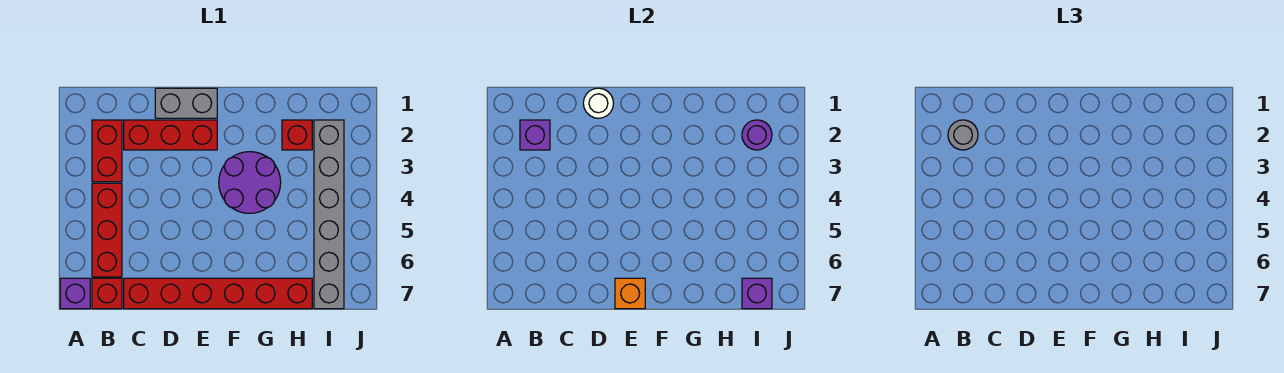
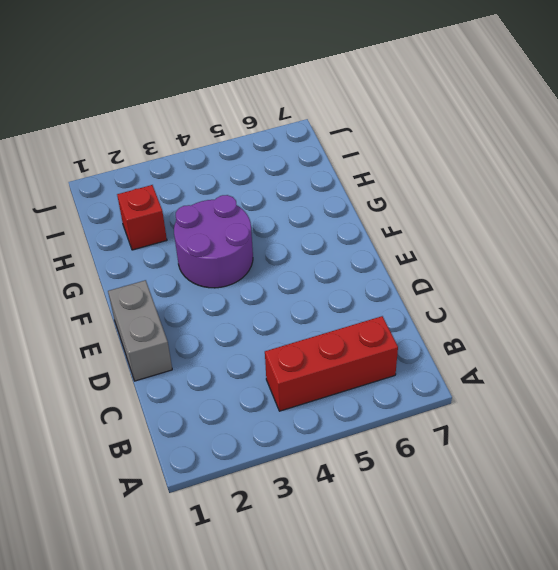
none -> purple 1x1 brick [60,278,90,309]
none -> red 1x2 brick [92,120,122,182]
none -> red 1x1 brick [92,278,122,309]

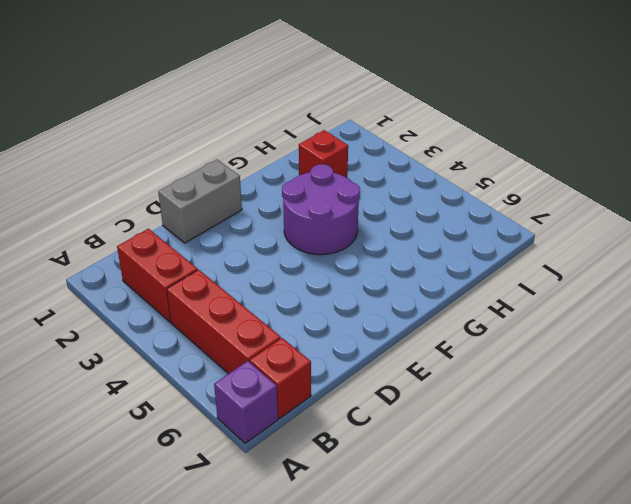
none -> red 1x3 brick [124,120,217,150]
none -> red 1x6 brick [124,278,312,309]
none -> grey 1x6 brick [314,120,344,309]

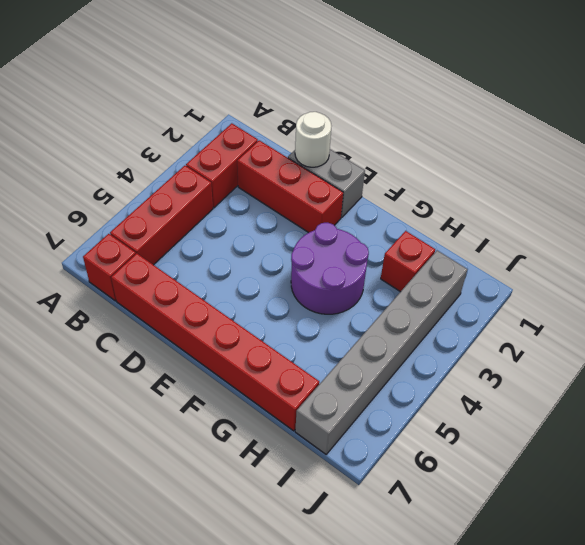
none -> purple 1x1 brick [60,278,90,309]
none -> purple 1x1 brick [520,120,550,150]
none -> orange 1x1 brick [615,278,645,309]

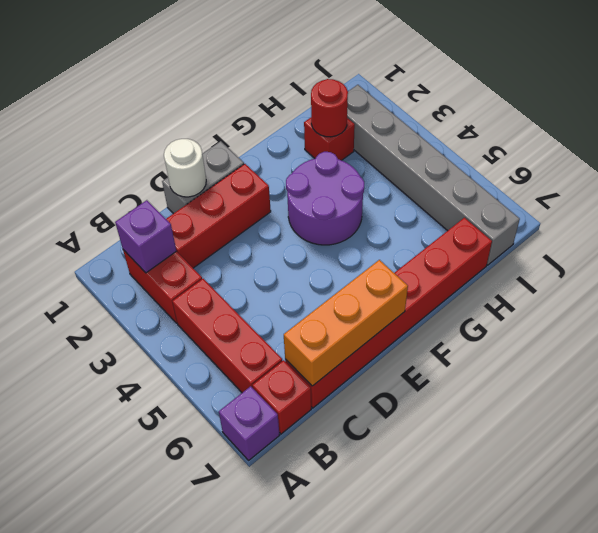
orange 1x3 brick [284,260,408,386] -> orange 1x1 brick [615,278,645,309]
red 1x1 round brick [311,79,348,137] -> none
none -> purple 1x1 round brick [742,120,772,150]
none -> purple 1x1 brick [742,278,772,309]
none -> grey 1x1 round brick [948,120,978,150]

